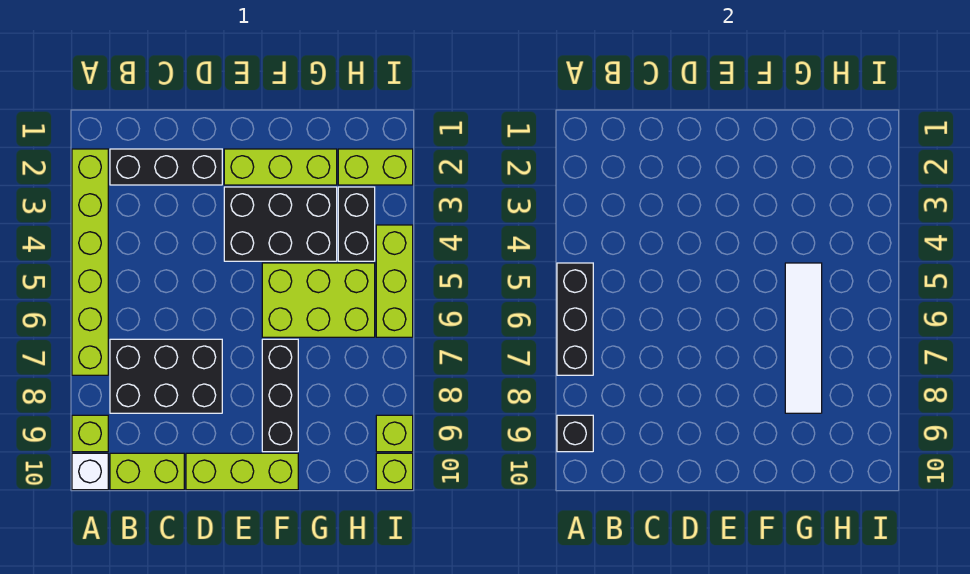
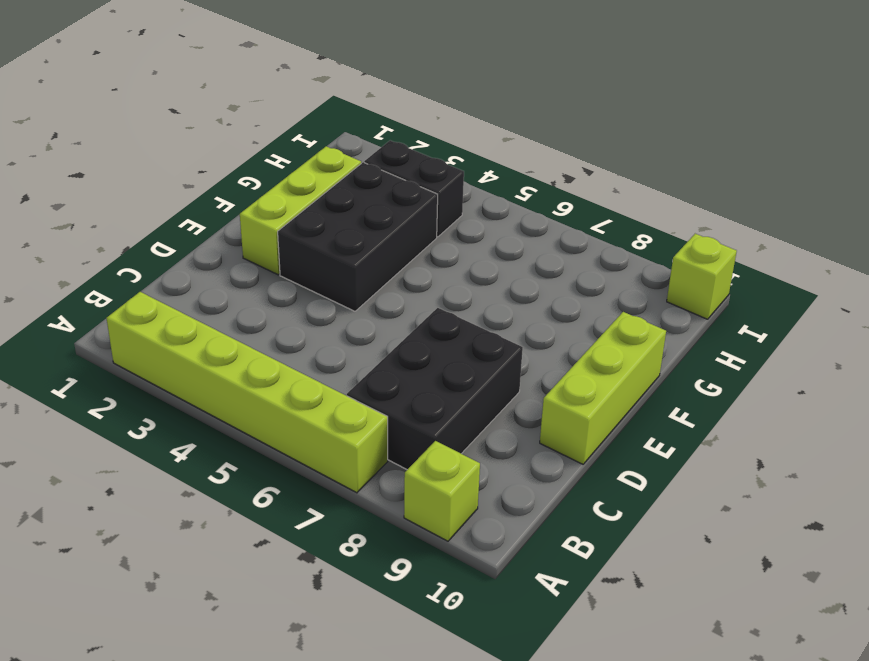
none -> white 1x1 brick [72,453,108,490]
none -> black 1x3 brick [110,149,222,185]
none -> lime 1x2 brick [110,453,184,490]

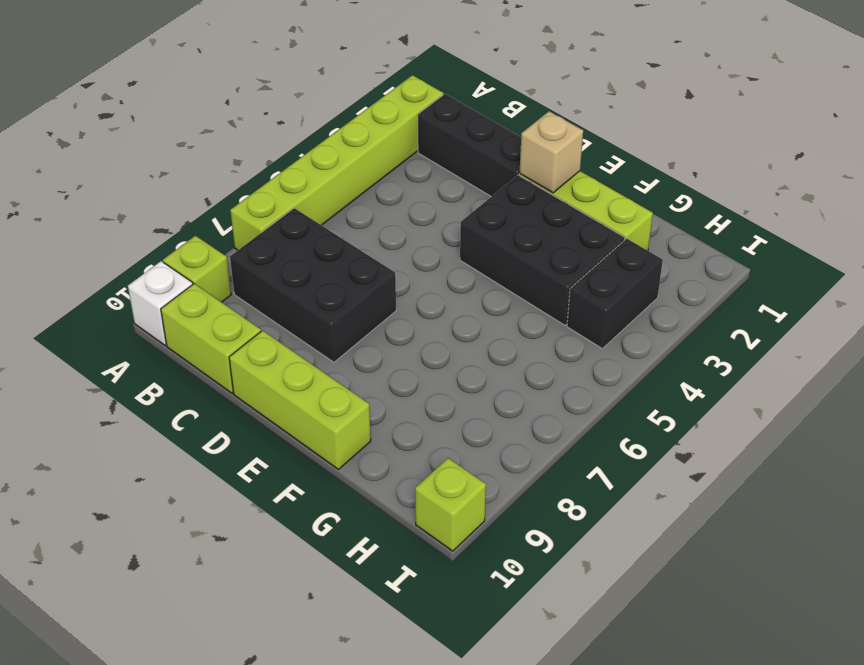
tan 1x1 brick [520,111,583,193] -> none
none -> lime 2x3 brick [262,263,375,337]
none -> black 1x3 brick [262,339,298,452]
none -> lime 1x2 brick [338,149,413,185]

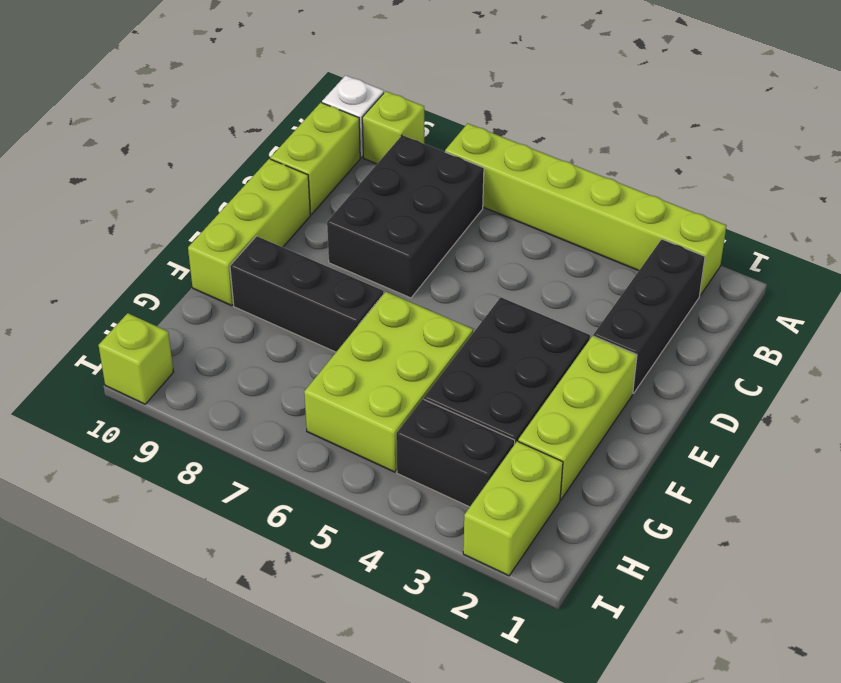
none -> lime 1x3 brick [376,225,413,337]
none -> lime 1x1 brick [376,415,413,452]
none -> black 1x3 brick [557,263,593,375]

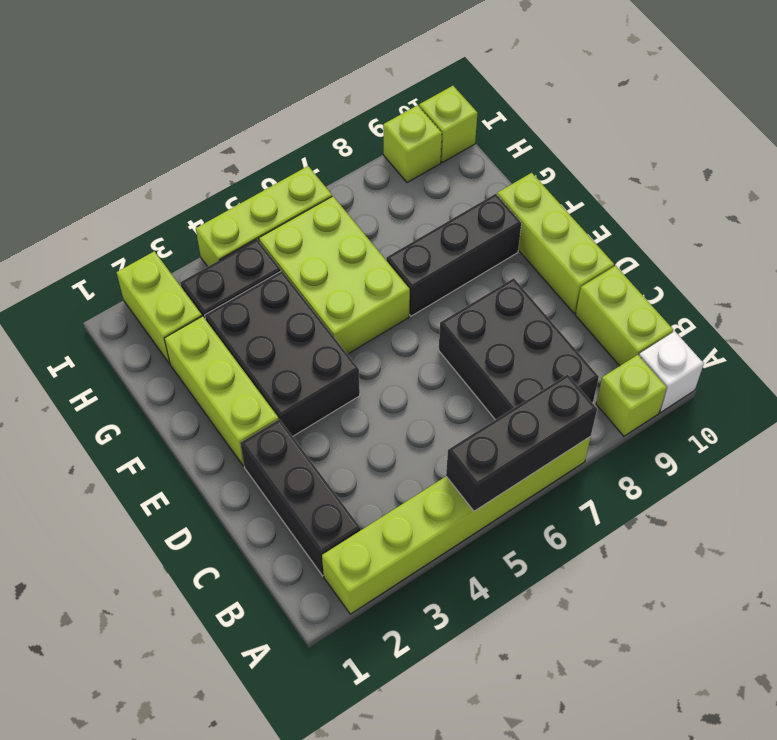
none -> black 1x1 brick [557,415,593,452]
none -> white 1x4 tile [785,263,822,413]

